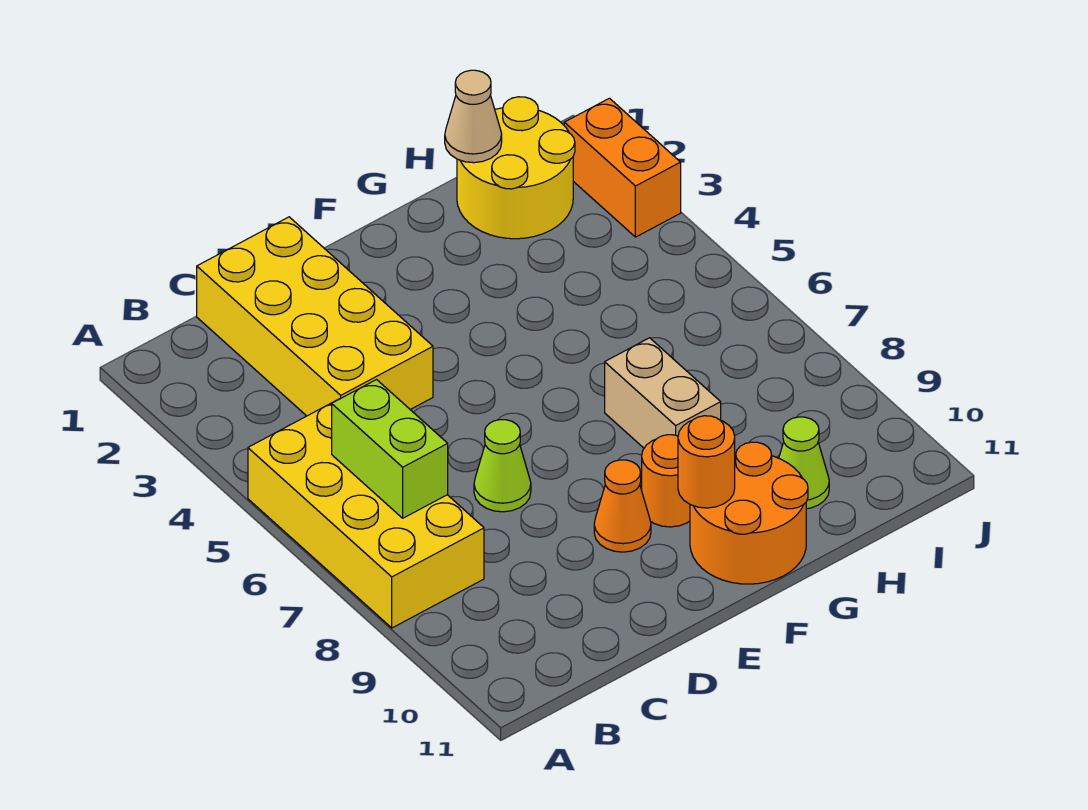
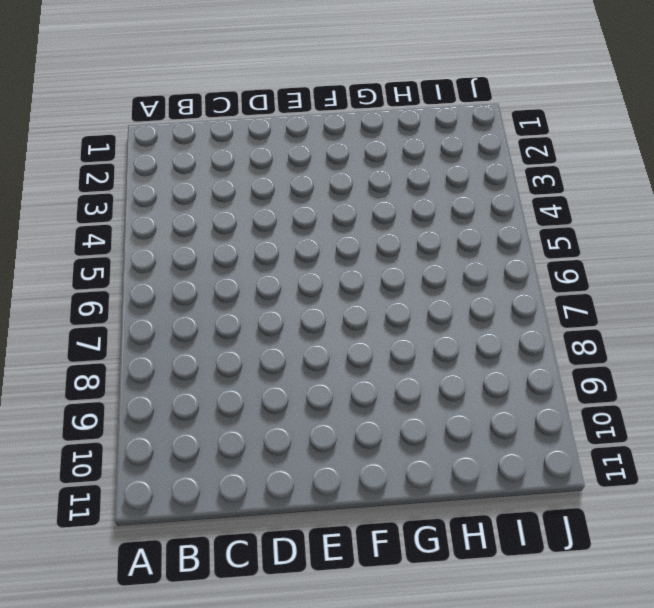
none -> yellow 2x4 brick [248,399,484,628]
none -> yellow 2x4 brick [197,217,433,416]
none -> lime 1x1 cone [474,420,531,512]

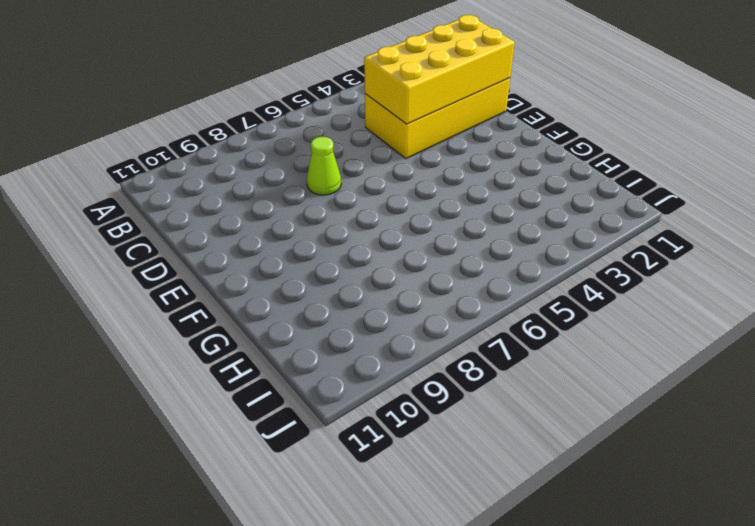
yellow 2x4 brick [364,15,515,124] -> yellow 2x4 brick moved to [248,399,484,628]
none -> orange 1x1 cone [594,460,651,552]
none -> orange 1x1 round brick [642,435,690,527]
none -> orange 2x2 round brick [690,442,808,584]

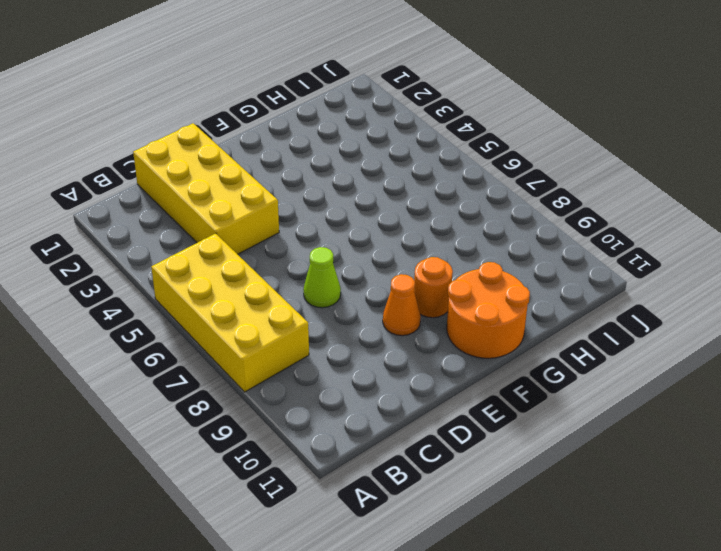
none -> tan 1x2 brick [605,338,721,448]
none -> yellow 2x2 round brick [457,97,575,239]
none -> lime 1x1 cone [779,417,829,509]

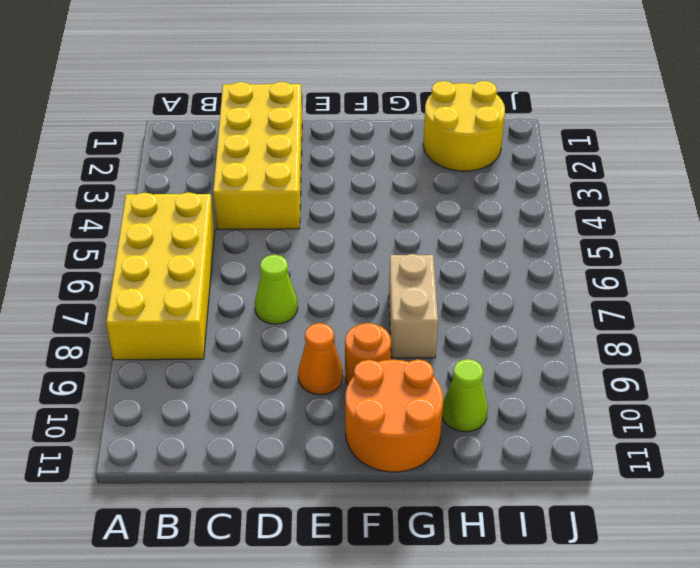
none -> orange 1x2 brick [564,98,681,237]
none -> lime 1x2 brick [332,380,448,518]
none -> orange 1x1 round brick [678,416,735,508]

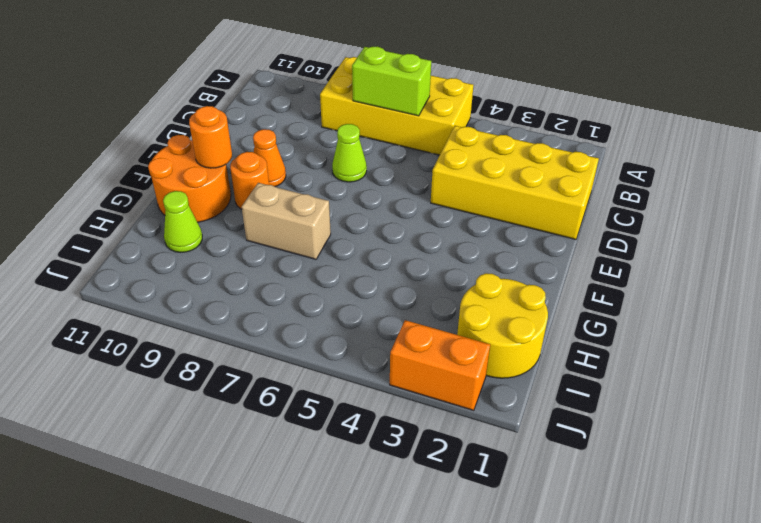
none -> tan 1x1 cone [445,70,502,163]

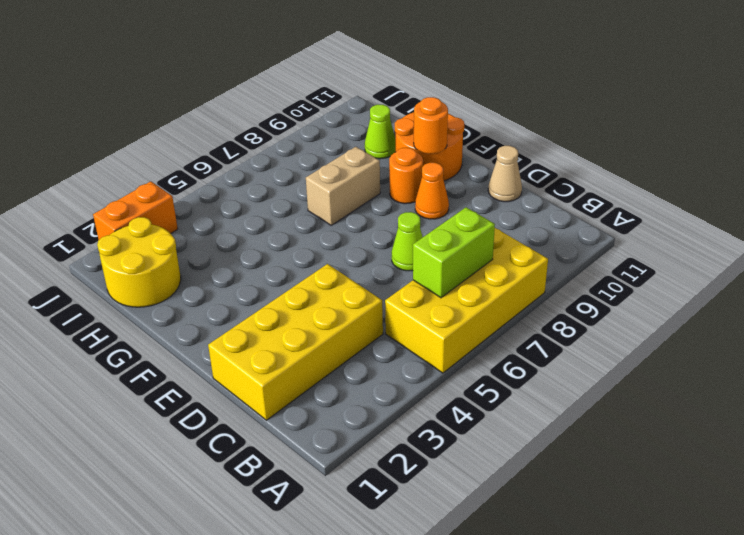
tan 1x1 cone [488,146,522,202] -> tan 1x1 cone moved to [445,70,502,163]

